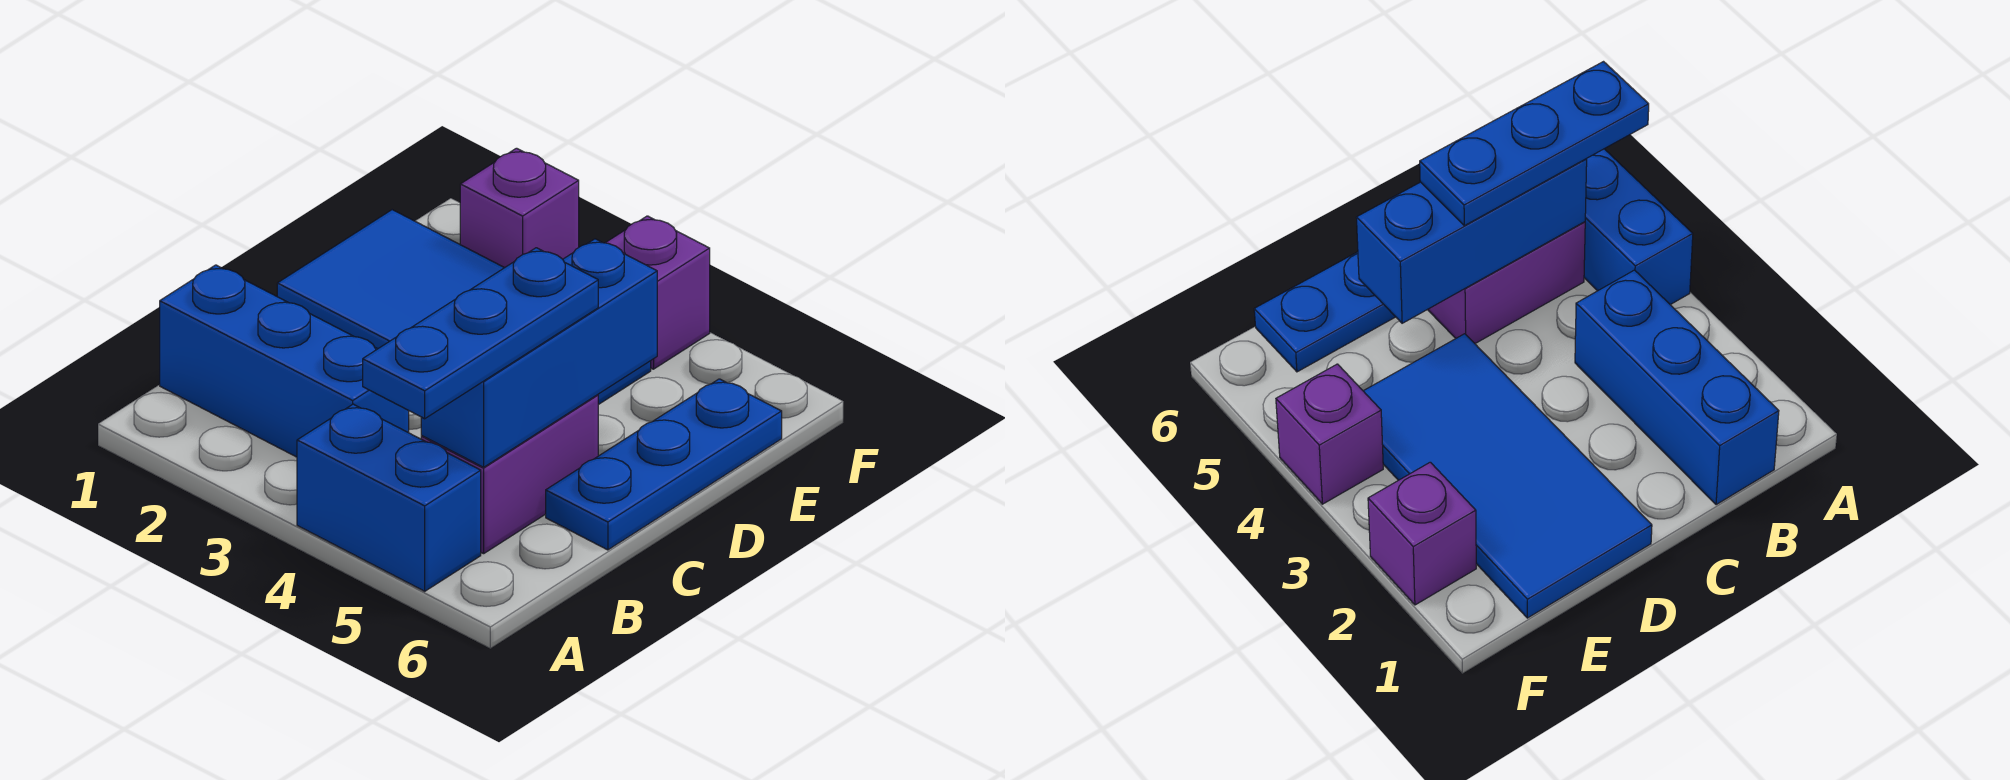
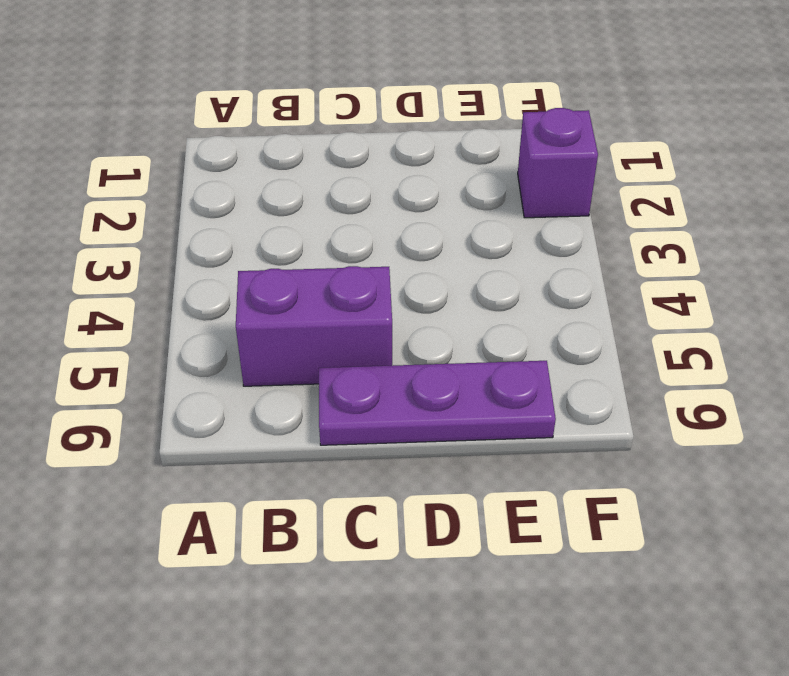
purple 1x3 plate [319,361,556,445] -> blue 1x3 plate [546,379,782,550]
none -> blue 1x2 brick [297,404,481,591]
none -> blue 1x3 brick [160,265,409,457]

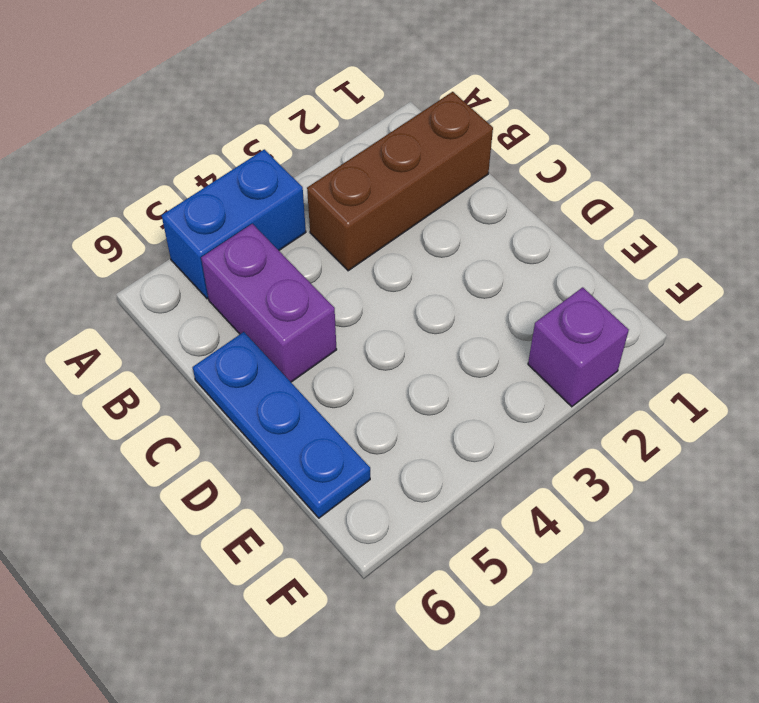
brown 1x3 brick [307,92,493,271] -> blue 1x3 brick [160,265,409,457]
none -> blue 2x4 tile [277,210,651,405]
none -> purple 1x1 brick [606,216,710,369]

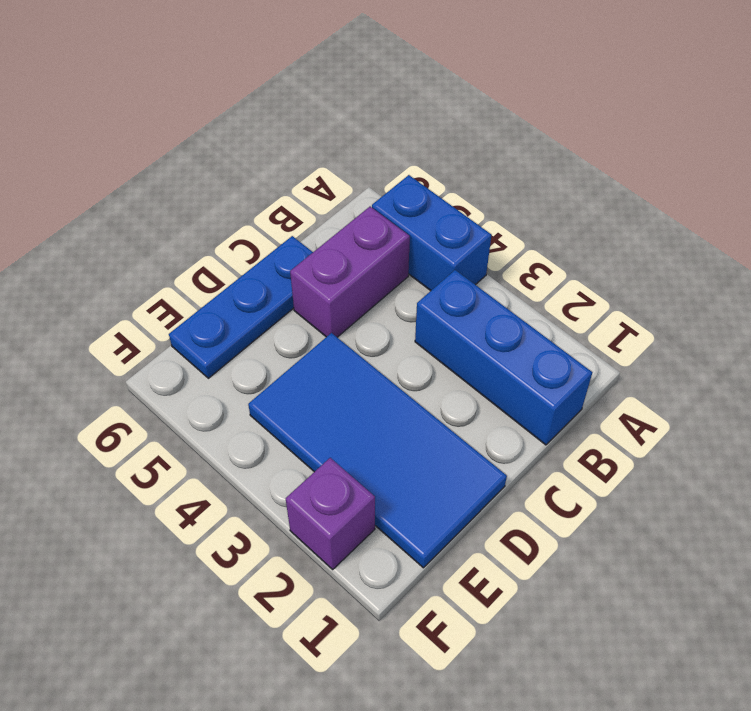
none -> purple 1x1 brick [606,216,710,369]
none -> blue 1x3 brick [421,239,657,467]

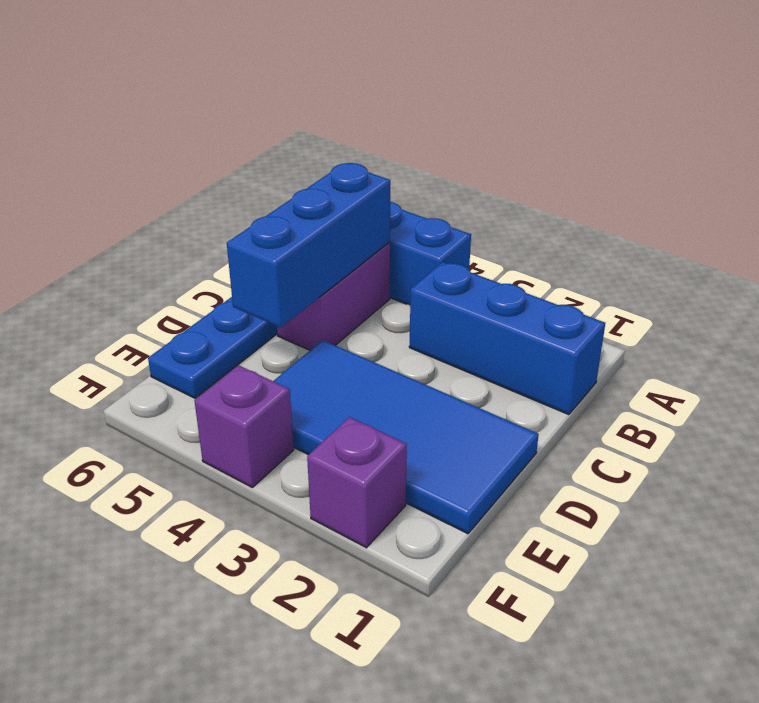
none -> blue 1x3 plate [363,248,598,419]

